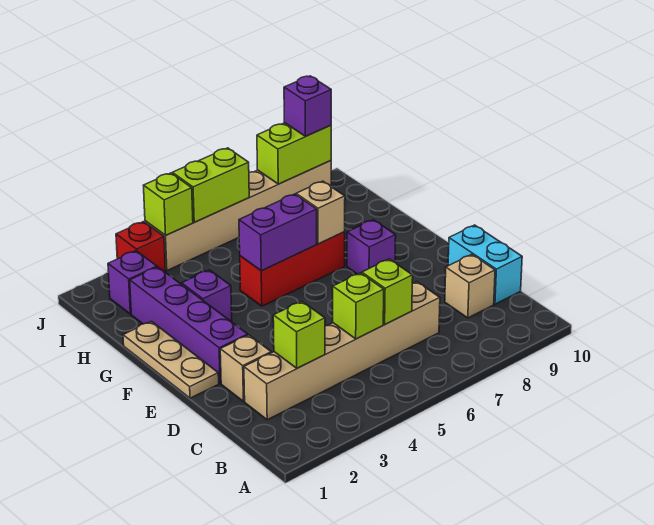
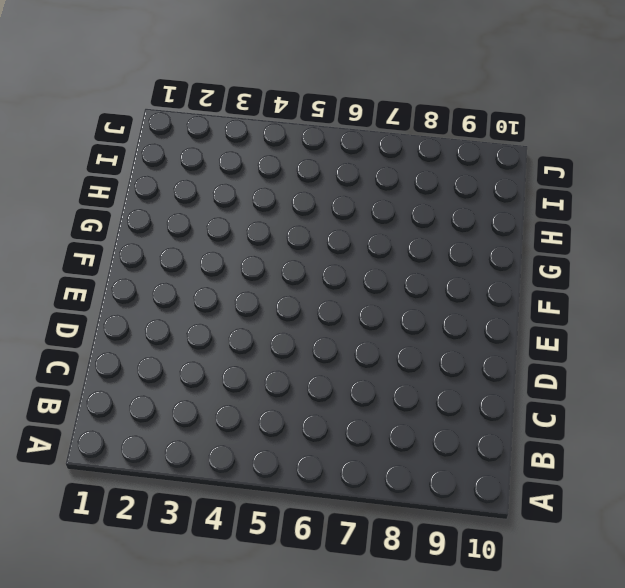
none -> tan 1x6 brick [244,282,440,420]
none -> tan 1x1 brick [445,254,495,318]
none -> cyan 1x2 brick [448,225,522,304]

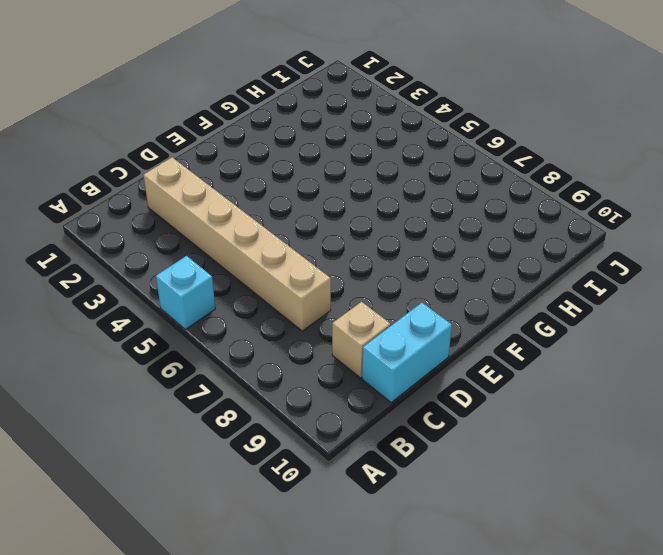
cyan 1x1 brick [156,256,215,329] -> none
none -> tan 1x1 brick [220,335,271,401]
none -> tan 1x3 plate [123,321,219,398]
none -> purple 1x4 brick [130,267,248,383]

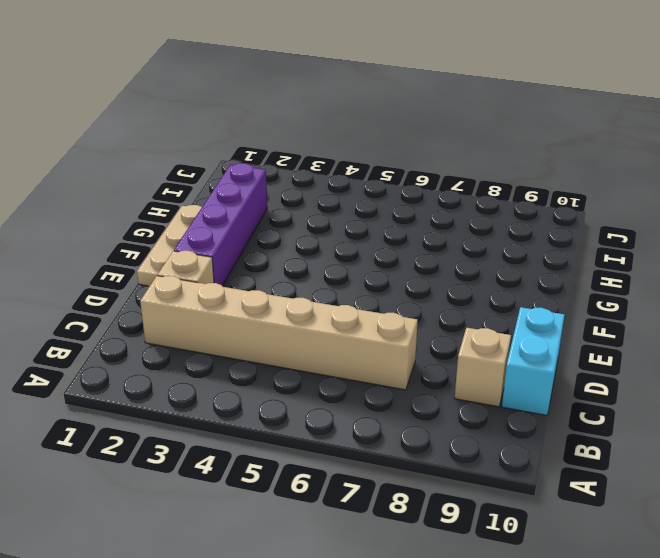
none -> purple 1x1 brick [347,220,396,274]
none -> purple 1x1 brick [182,270,232,321]
none -> red 1x3 brick [240,232,345,306]

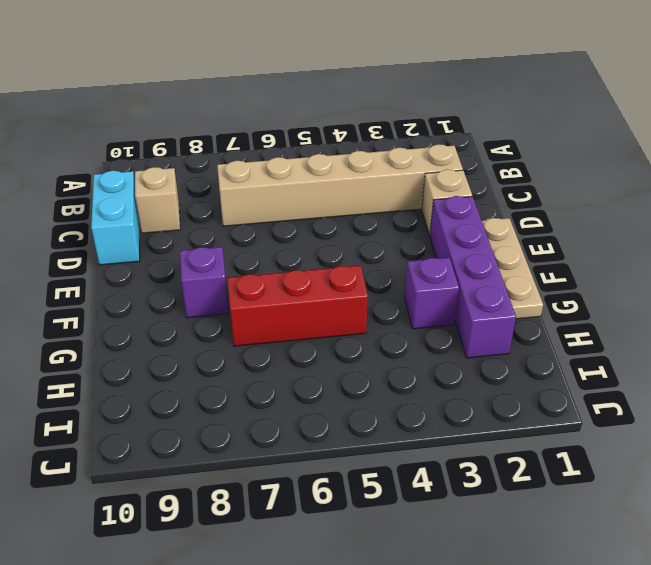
none -> purple 1x1 brick [108,251,157,314]
none -> red 1x1 brick [116,222,166,272]
none -> tan 1x6 brick [145,161,331,271]

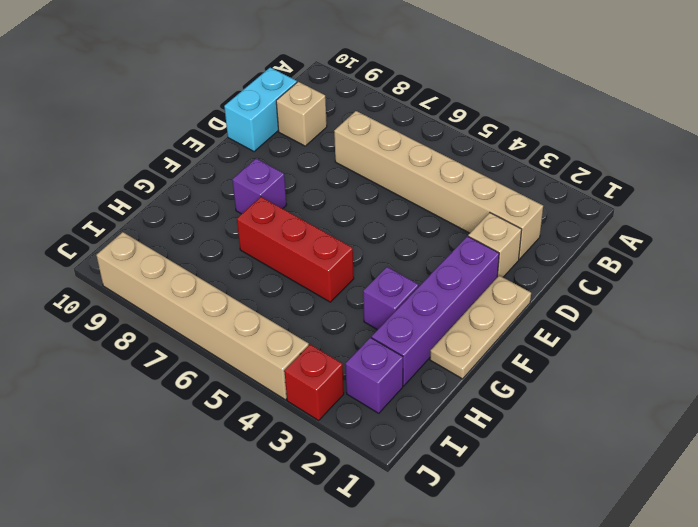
none -> lime 1x1 brick [273,301,325,368]
none -> lime 1x1 brick [333,273,384,339]
none -> lime 1x1 brick [362,259,413,324]

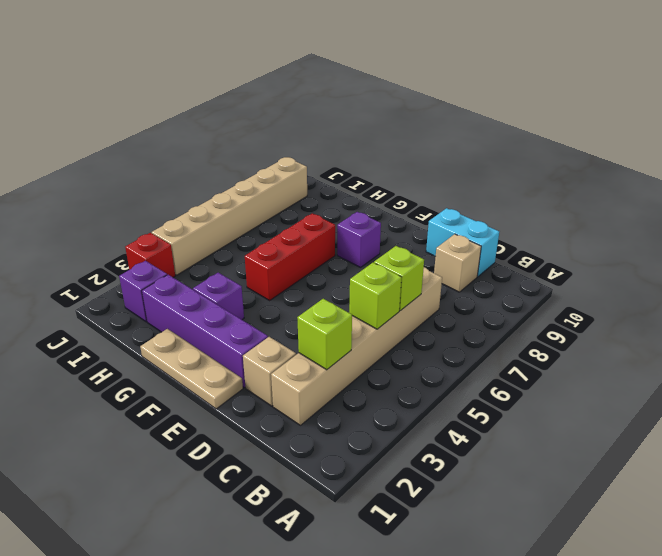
none -> purple 1x2 brick [239,194,317,271]
none -> tan 1x1 brick [296,181,345,244]
none -> lime 1x1 brick [143,173,193,236]

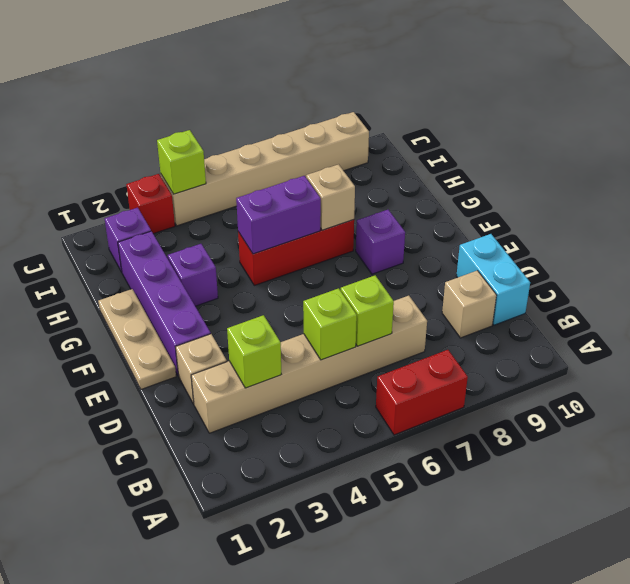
red 1x2 brick [376,350,468,435] -> none
none -> lime 1x2 brick [172,148,249,222]
none -> lime 1x2 brick [257,123,331,184]
none -> purple 1x1 brick [284,76,331,136]

